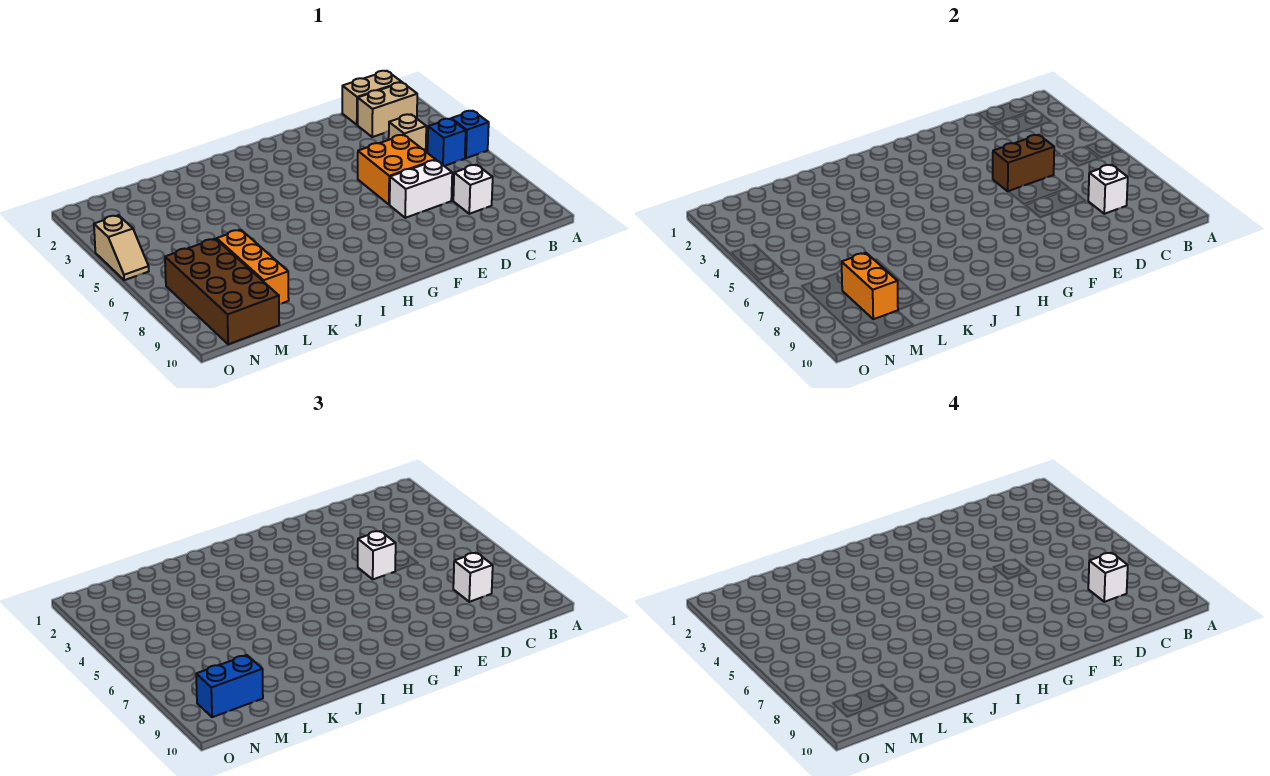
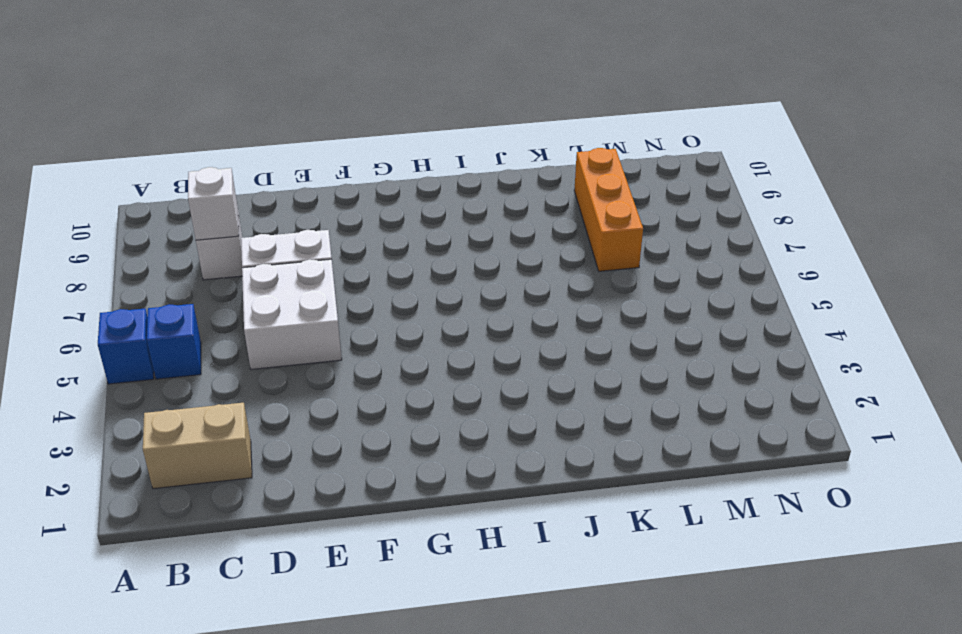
white 2x2 brick [242,259,342,369] -> orange 2x2 brick [358,135,435,204]
none -> tan 1x2 brick [342,71,402,125]
none -> tan 1x1 brick [389,114,426,151]
none -> brown 2x4 brick [165,239,279,344]

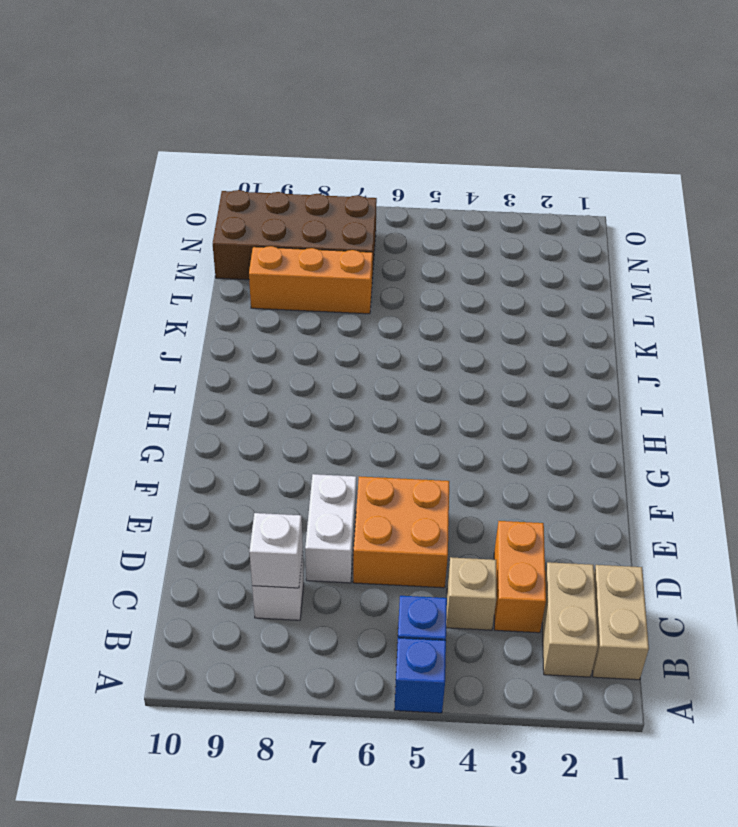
orange 1x2 brick [494,521,546,633] -> orange 1x2 brick turned to [842,253,898,319]
none -> tan 1x2 slope [94,215,149,280]
none -> brown 1x2 brick [993,135,1054,191]
none -> white 1x1 brick [453,553,493,602]

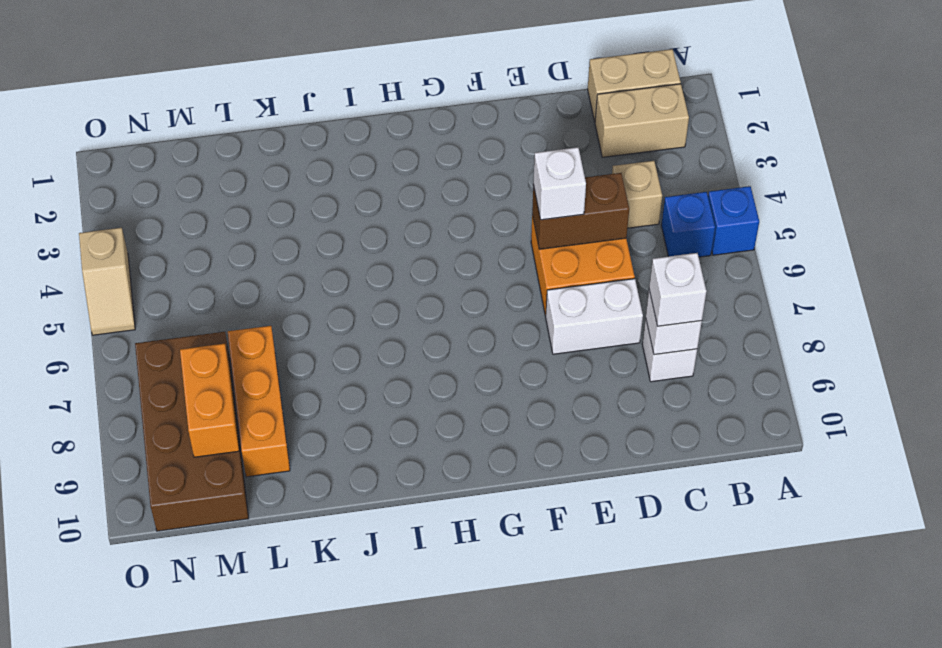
none -> blue 1x2 brick [196,655,263,717]
none -> white 1x1 brick [1088,553,1128,602]

